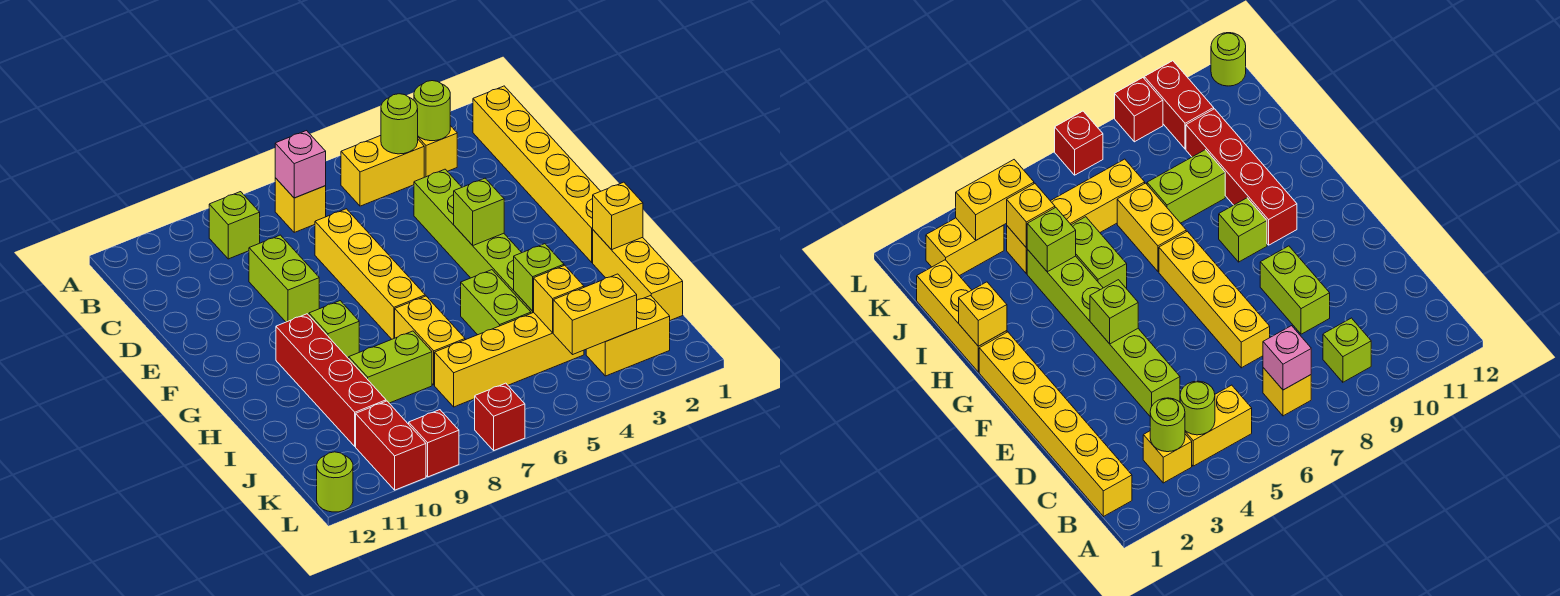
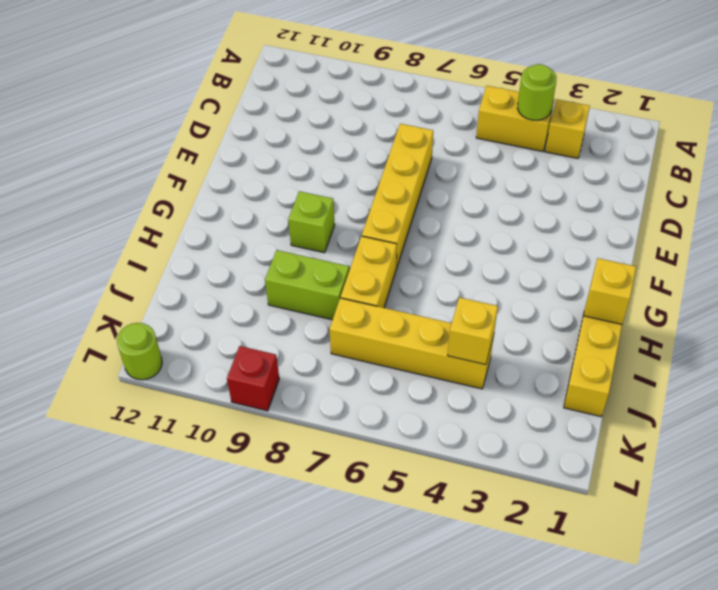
none -> yellow 1x6 brick [473,86,601,262]
none -> yellow 1x1 brick [275,178,326,232]
none -> lime 1x1 brick [209,192,260,259]

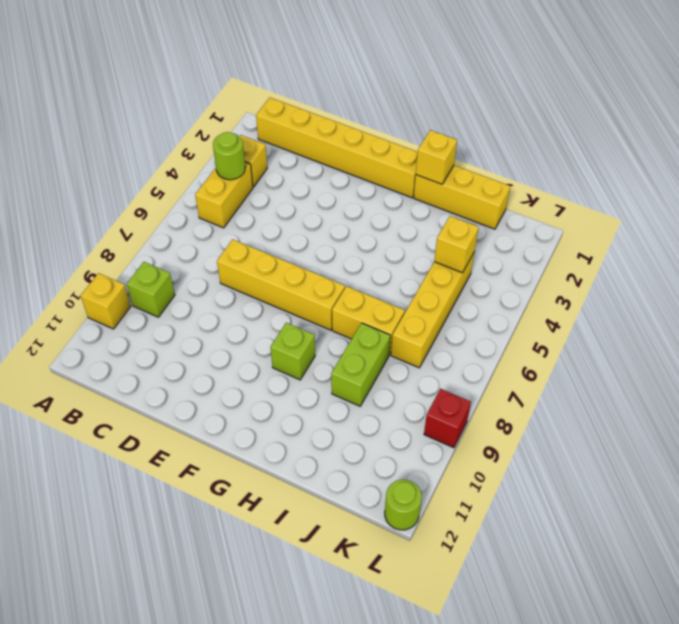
yellow 1x1 brick [81,273,131,329] -> yellow 1x1 brick moved to [275,178,326,232]
none -> lime 1x6 brick [414,169,534,313]
none -> lime 1x2 brick [249,235,319,322]
none -> red 1x4 brick [276,314,386,446]

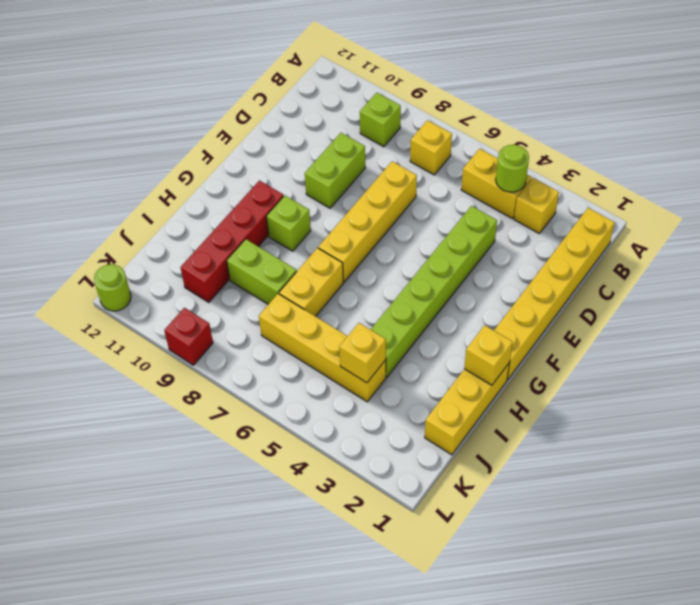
none -> lime 1x2 brick [461,270,531,335]
none -> yellow 1x2 brick [586,296,670,376]
none -> red 1x2 brick [356,401,426,490]

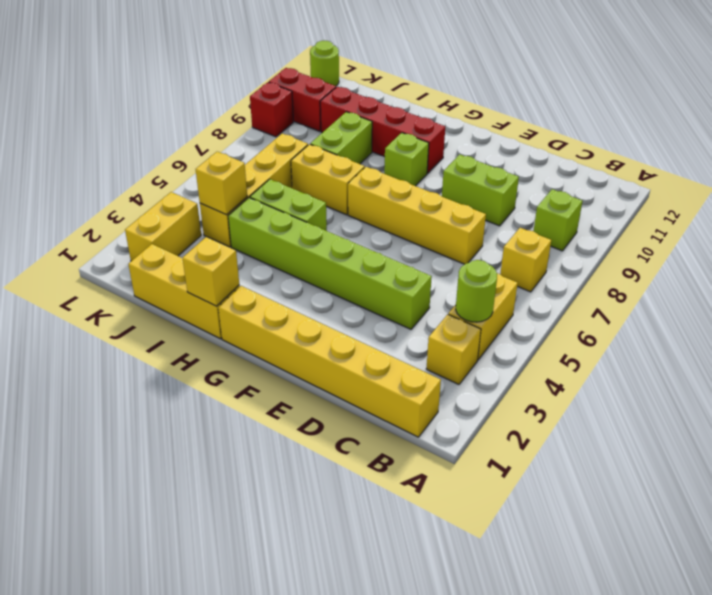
none -> red 1x1 brick [475,383,525,450]
none -> lime 1x1 round brick [414,81,450,141]
none -> pink 1x1 brick [275,131,326,198]

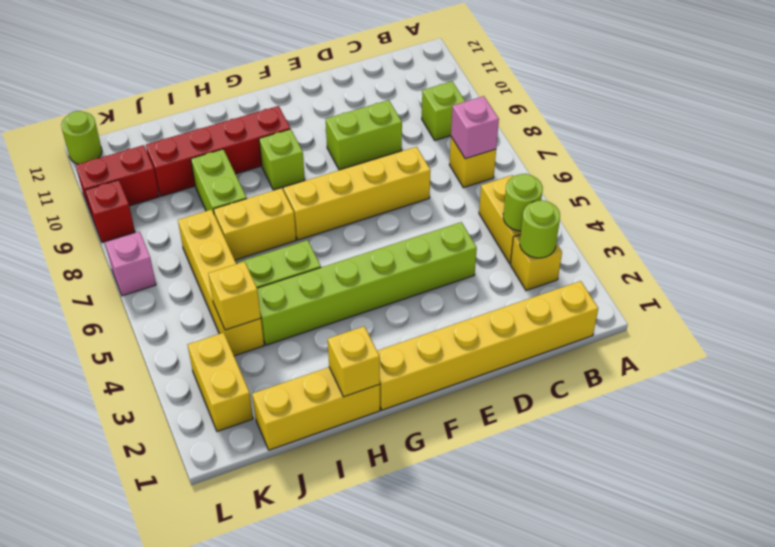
pink 1x1 brick [105,232,156,296] -> red 1x1 brick [475,383,525,450]
none -> lime 1x1 brick [454,178,504,245]
none -> lime 1x1 brick [514,244,564,311]
none -> yellow 1x2 brick [553,274,637,355]

